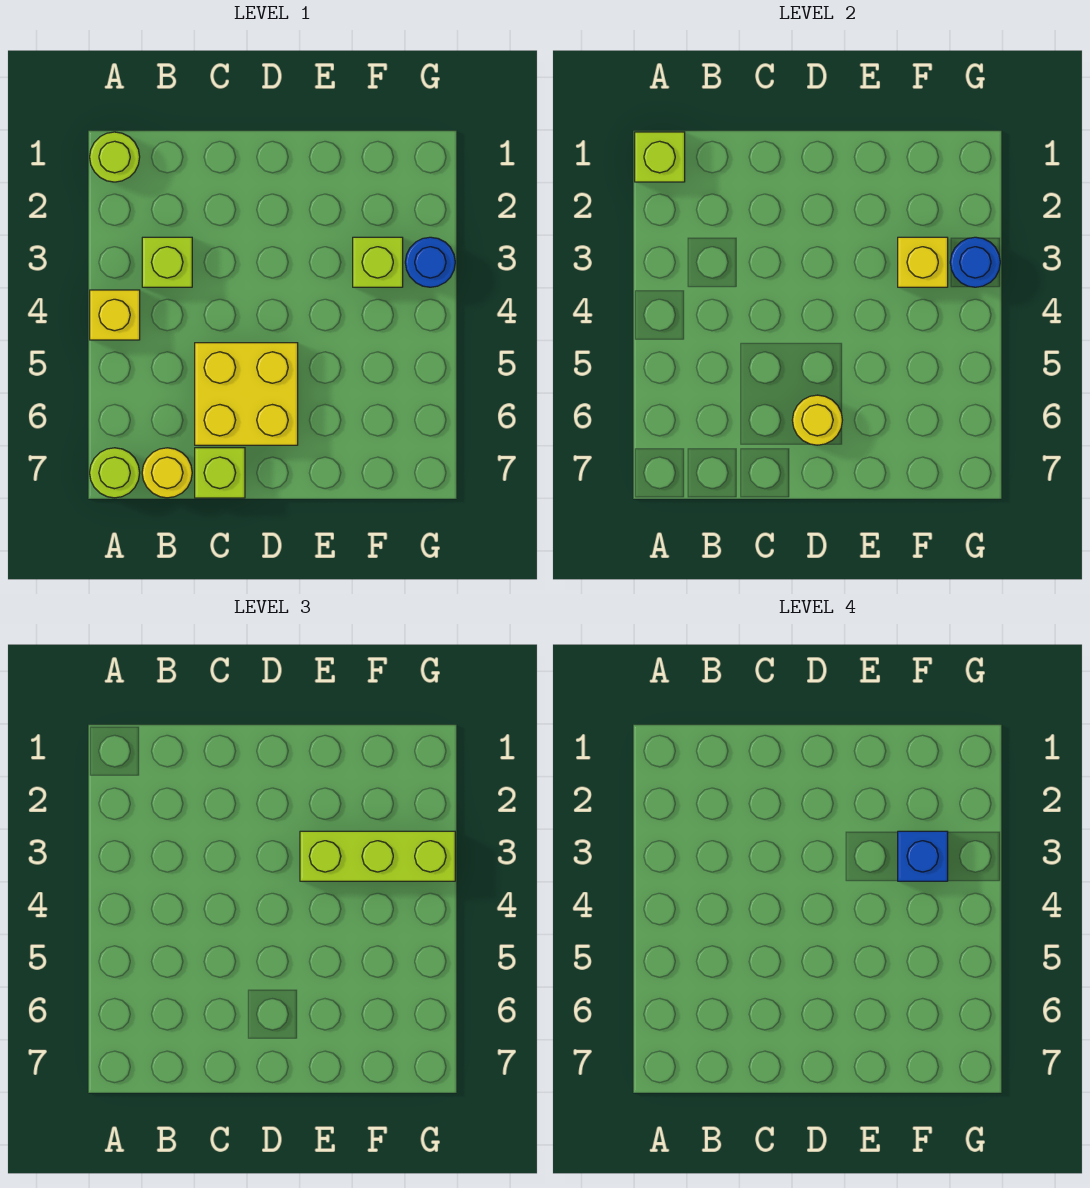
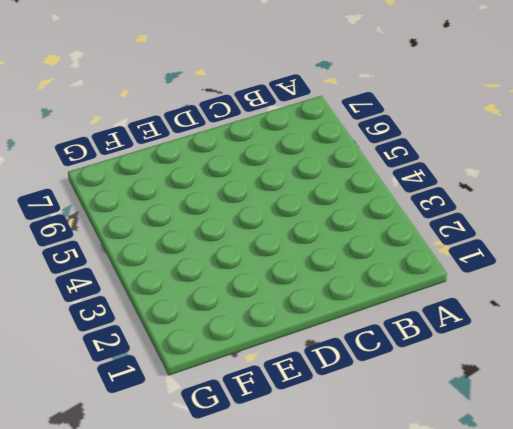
none -> lime 1x1 round brick [90,132,140,182]
none -> yellow 1x1 brick [90,290,140,340]
none -> lime 1x1 round brick [90,448,140,498]

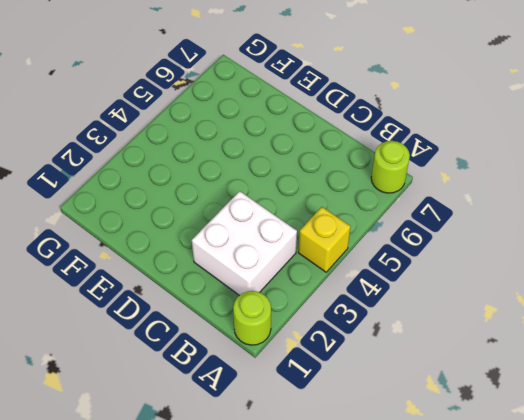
white 2x2 brick [192,191,297,296] -> lime 1x1 brick [142,237,192,287]
none -> yellow 1x1 round brick [142,448,192,498]
none -> yellow 2x2 brick [195,343,298,445]
none -> lime 1x1 brick [195,448,245,498]

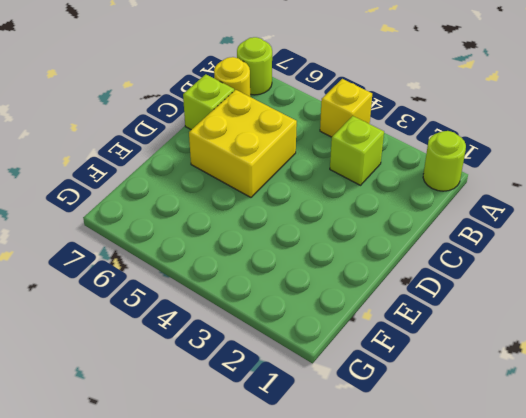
none -> lime 1x1 brick [353,237,403,287]
none -> blue 1x1 round brick [405,237,455,287]
none -> lime 1x1 brick [635,132,685,182]

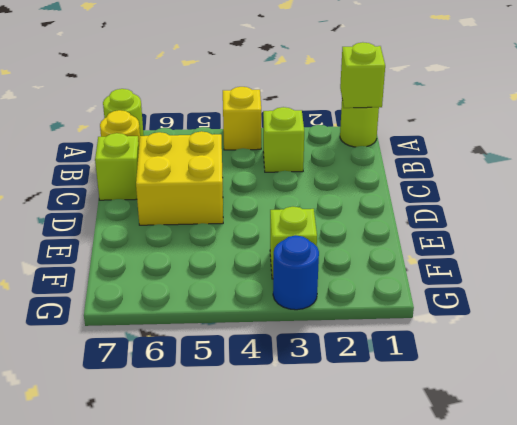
none -> yellow 1x1 round brick [792,395,842,445]
none -> yellow 1x1 brick [898,237,948,287]
none -> blue 1x1 round brick [950,237,1000,287]

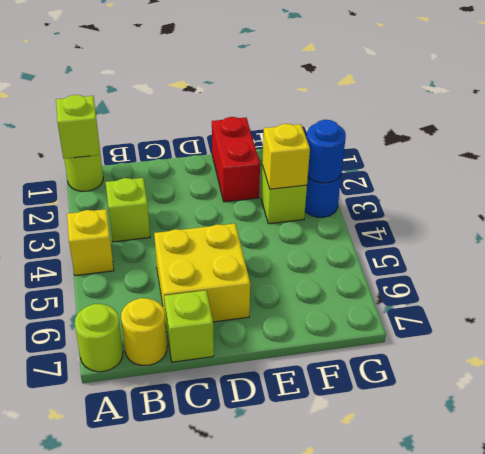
red 1x2 brick [212,117,260,202] -> none
none -> yellow 1x1 round brick [792,395,842,445]
none -> lime 1x3 brick [300,831,455,881]
none -> blue 1x1 brick [898,831,948,881]

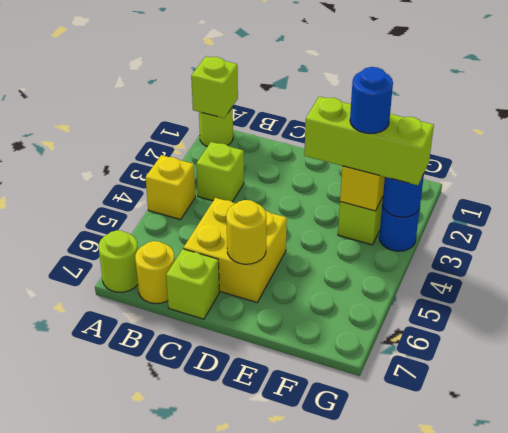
blue 1x1 round brick [350,67,393,134] -> blue 1x1 brick [898,831,948,881]

